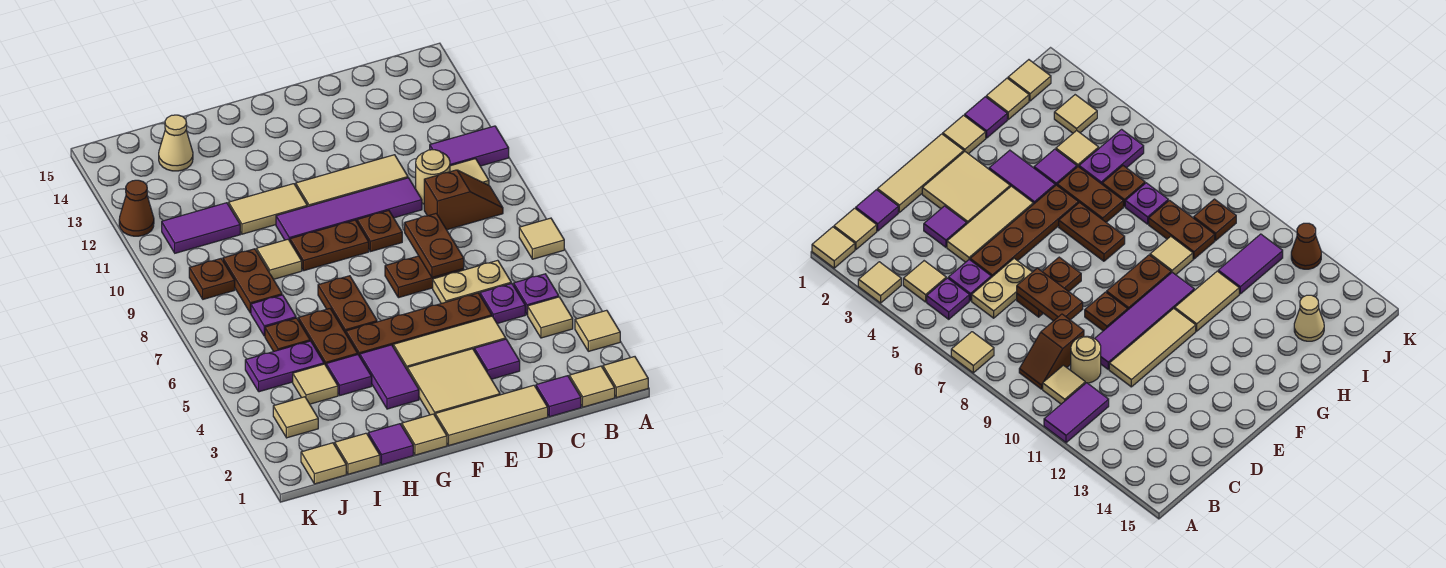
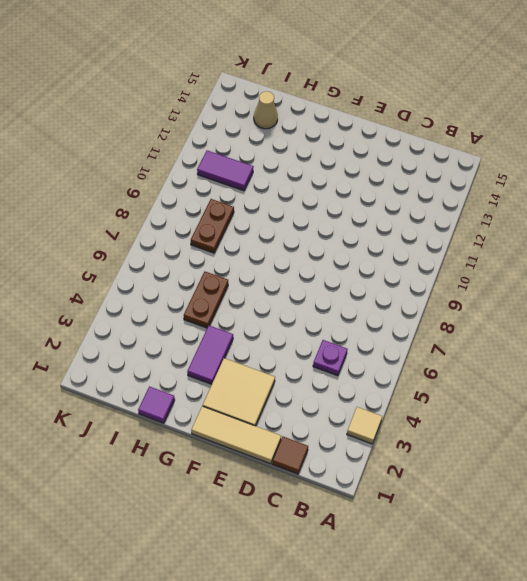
brown 1x1 tile [272,437,308,474] -> purple 1x1 tile [536,376,581,417]
none -> tan 1x1 tile [603,357,648,398]
none -> tan 1x1 tile [519,218,564,259]
none -> purple 1x2 tile [430,126,509,166]
none -> tan 1x1 tile [569,366,615,407]

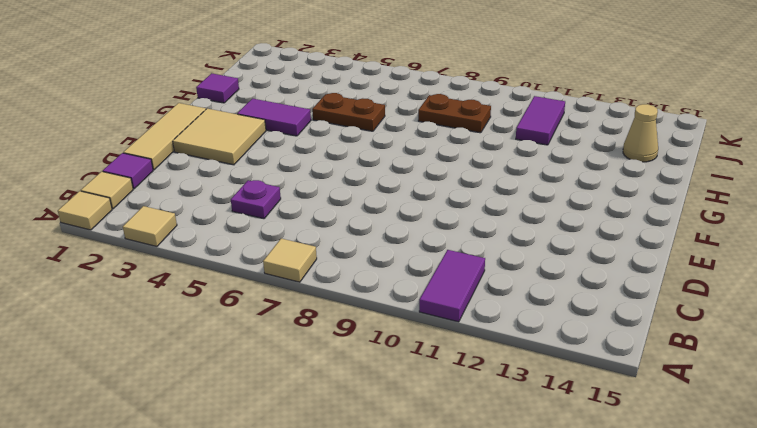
none -> tan 1x1 tile [528,297,573,338]
none -> purple 1x1 plate [514,274,559,315]
none -> brown 1x2 slope [424,170,503,230]
none -> tan 1x1 tile [450,159,489,185]

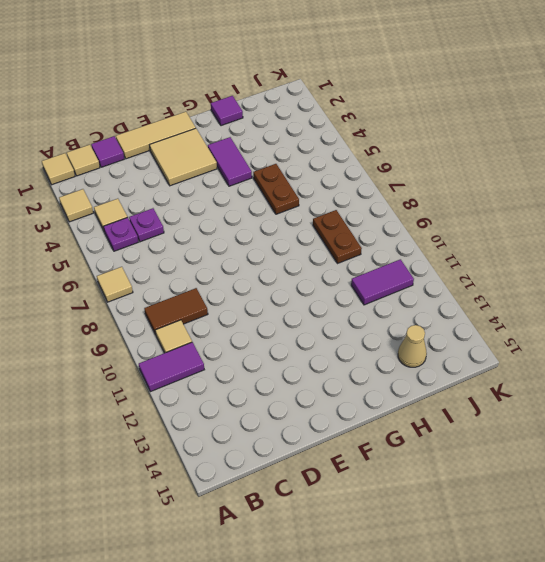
brown 1x2 tile [144,288,208,335] -> brown 1x2 slope [424,170,503,230]
none -> tan 1x2 plate [433,260,511,304]
none -> tan 1x1 round brick [416,150,450,204]
none -> purple 1x1 tile [474,339,520,379]
none -> tan 1x3 tile [393,316,506,369]

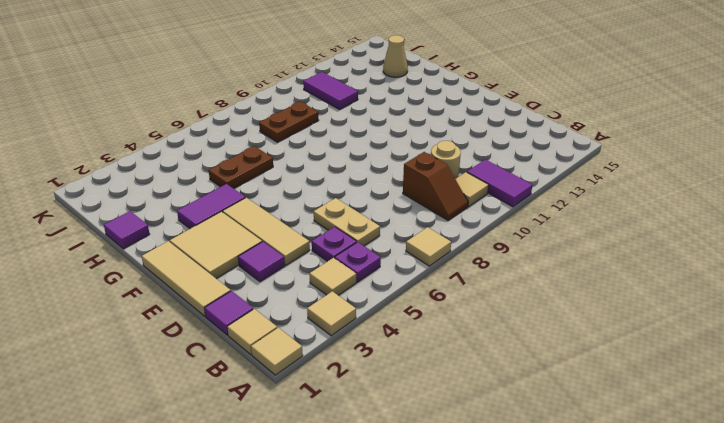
none -> brown 1x4 plate [346,293,492,356]
none -> brown 1x2 plate [385,256,464,298]
none -> purple 1x4 tile [276,178,422,241]
none -> tan 1x3 tile [296,155,408,207]

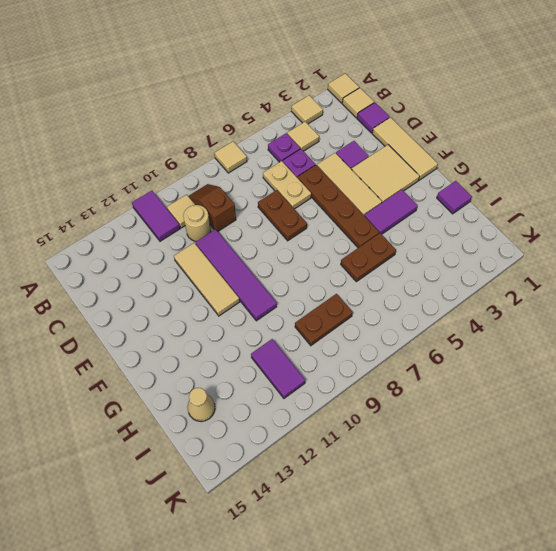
none -> brown 1x1 plate [357,211,402,252]
none -> brown 1x2 plate [290,220,369,271]
none -> tan 1x1 tile [402,414,447,455]
none -> brown 1x2 plate [318,276,377,333]

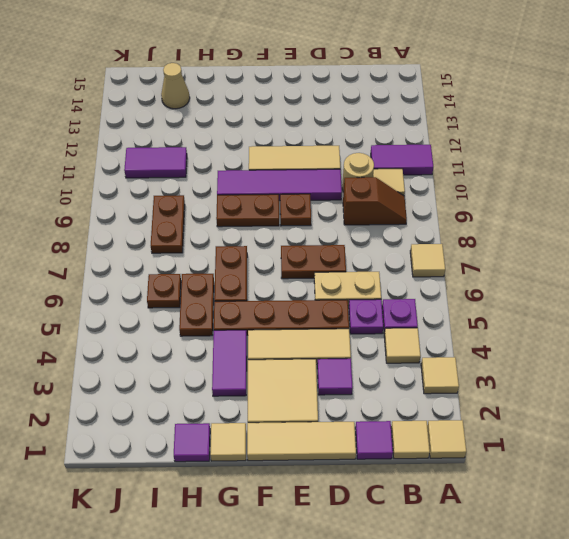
none -> tan 1x2 tile [229,184,307,234]
none -> purple 1x1 tile [326,355,372,395]
none -> tan 1x1 tile [257,239,302,279]
none -> tan 1x1 tile [335,433,380,474]

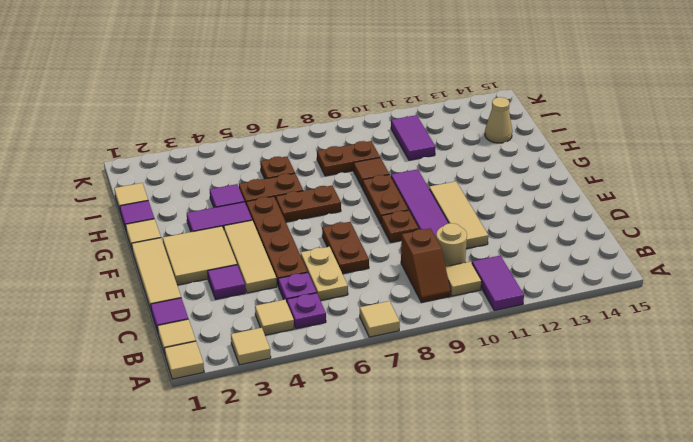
brown 1x1 tile [354,158,389,188] -> tan 1x1 tile [257,239,302,279]
none -> tan 1x2 tile [229,184,307,234]
none -> tan 1x1 tile [293,364,338,404]
none -> purple 1x2 plate [245,341,324,392]
none -> purple 1x1 plate [251,295,296,336]

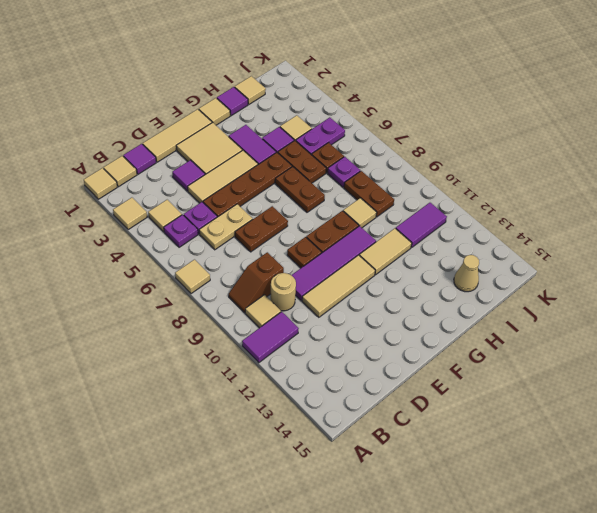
none -> tan 1x1 tile [301,443,346,484]
none -> tan 1x1 tile [273,397,318,438]
none -> brown 1x1 plate [189,259,235,299]
none -> brown 1x1 cone [119,180,154,236]

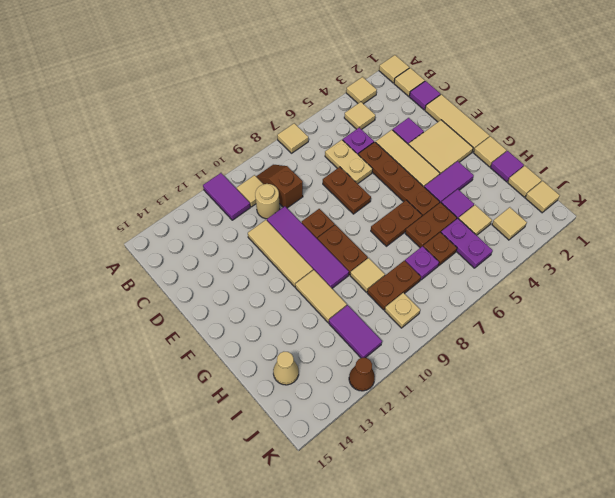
tan 1x1 plate [385,293,420,328] -> brown 1x1 plate [189,259,235,299]
none -> purple 1x1 plate [514,274,559,315]
none -> brown 1x2 plate [405,213,464,278]

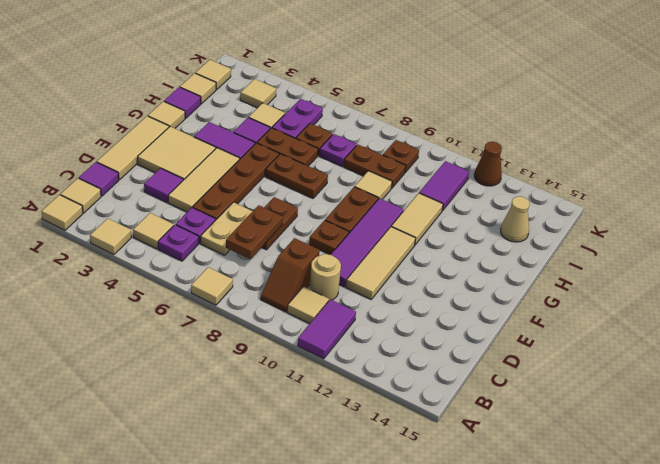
brown 1x2 plate [226,205,283,259] -> brown 1x2 plate turned to [405,213,464,278]

